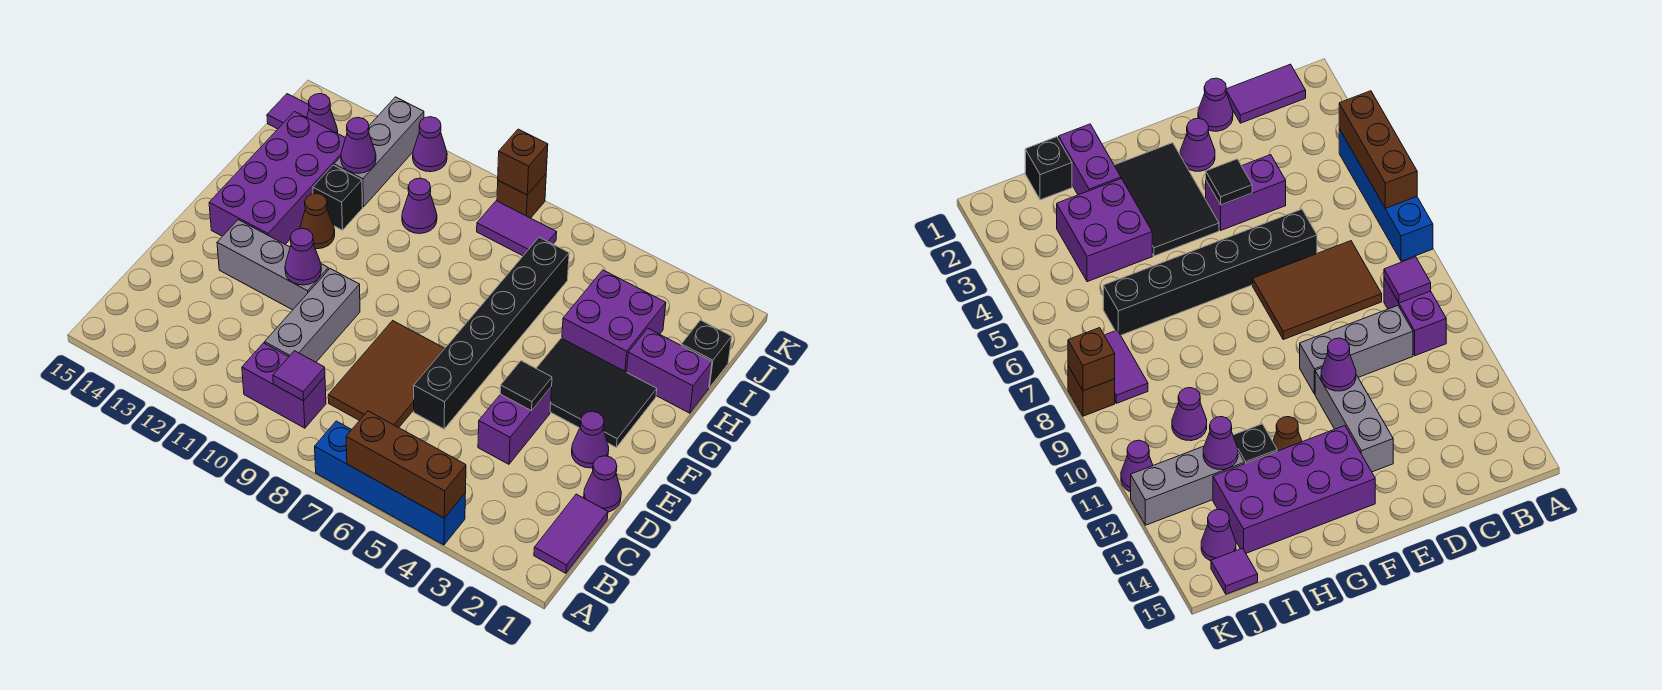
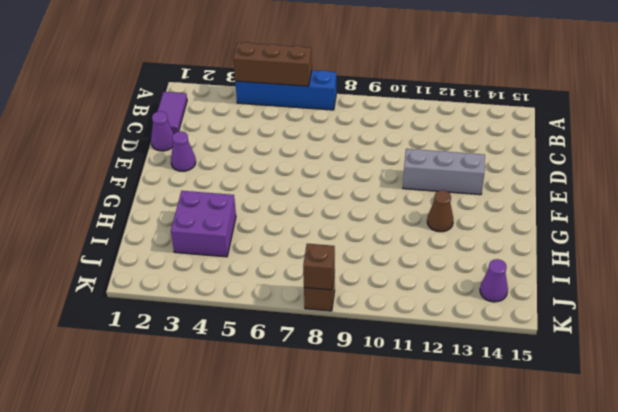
none -> purple 1x2 brick [242,343,326,428]
none -> brown 2x3 tile [328,321,445,428]
none -> grey 1x3 brick [265,269,360,362]
none -> purple 1x2 brick [478,387,552,464]

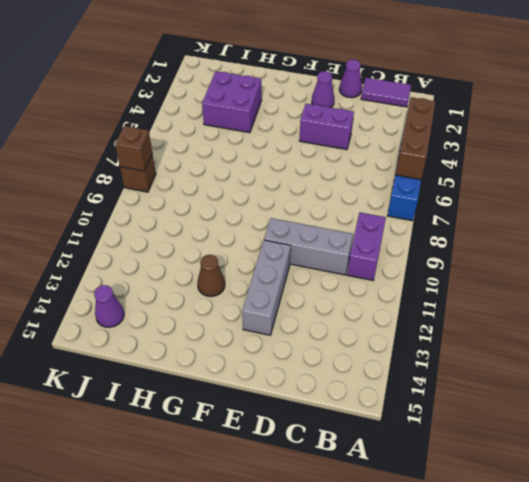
none -> brown 2x3 tile [328,321,445,428]
none -> black 1x6 brick [414,237,569,429]
none -> black 2x3 tile [536,338,657,447]
none -> purple 2x4 brick [209,112,345,244]

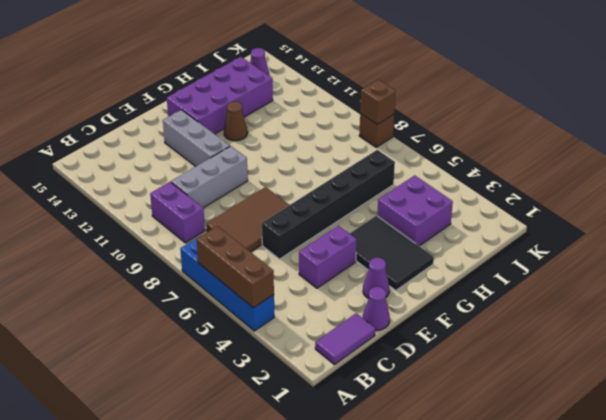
none -> purple 1x2 brick [627,328,712,413]
none -> black 1x1 brick [313,165,363,230]
none -> black 1x1 brick [681,320,732,388]
none -> purple 1x1 cone [402,178,437,233]

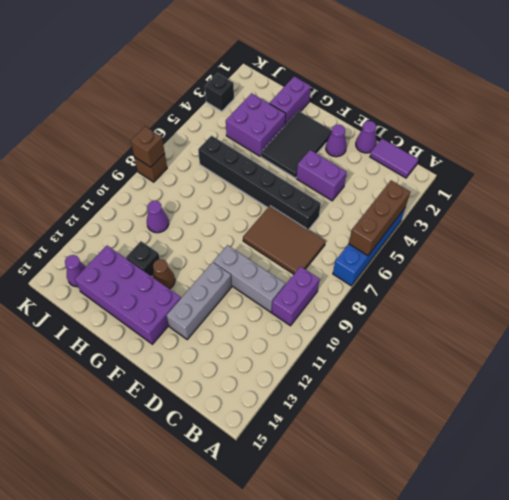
black 1x1 brick [205,73,234,111] -> black 1x1 brick moved to [681,320,732,388]
none -> grey 1x3 brick [334,97,424,207]
none -> purple 1x2 tile [477,201,557,256]
none -> purple 1x1 tile [267,94,309,129]
none -> purple 1x1 cone [413,117,447,172]

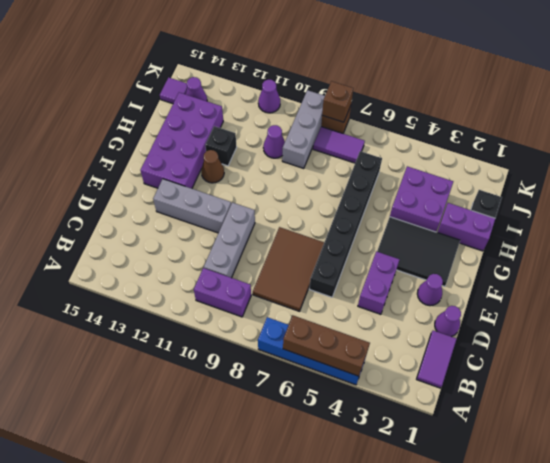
grey 1x3 brick [282,90,325,168] -> grey 1x3 brick moved to [334,97,424,207]
none -> purple 1x1 tile [273,351,325,401]
none -> black 1x1 tile [500,361,552,411]
none -> purple 1x1 cone [285,228,321,285]
none -> purple 1x1 cone [341,117,376,173]

